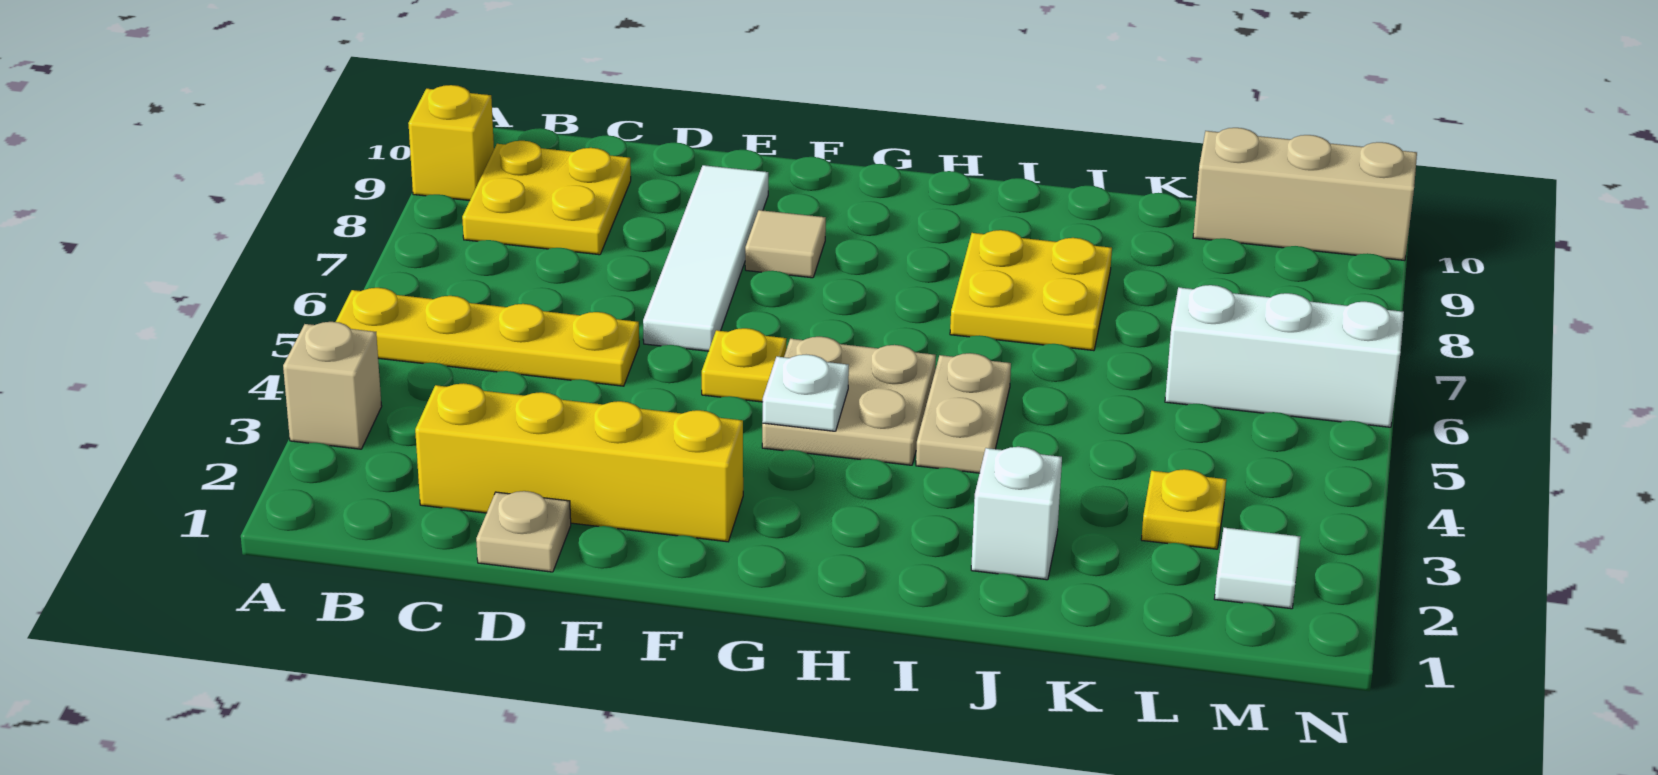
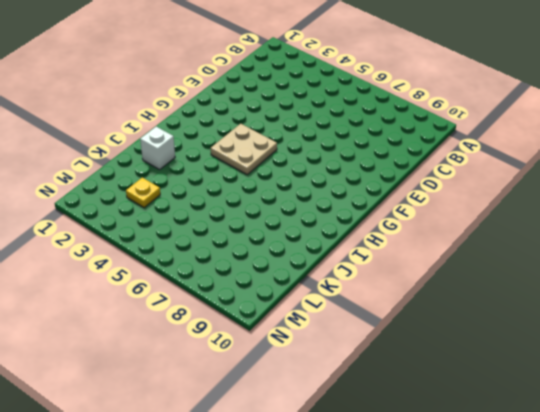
none -> tan 1x1 brick [283,322,382,449]
none -> yellow 1x4 plate [336,288,639,386]
none -> yellow 1x1 brick [408,85,494,201]

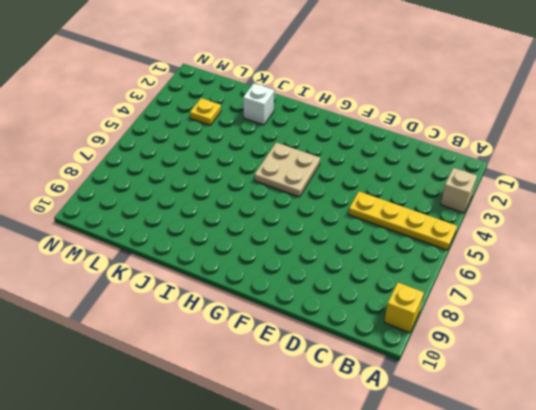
none -> yellow 2x2 plate [462,141,631,255]
none -> yellow 1x4 brick [415,383,743,542]
none -> tan 1x1 plate [476,491,571,572]

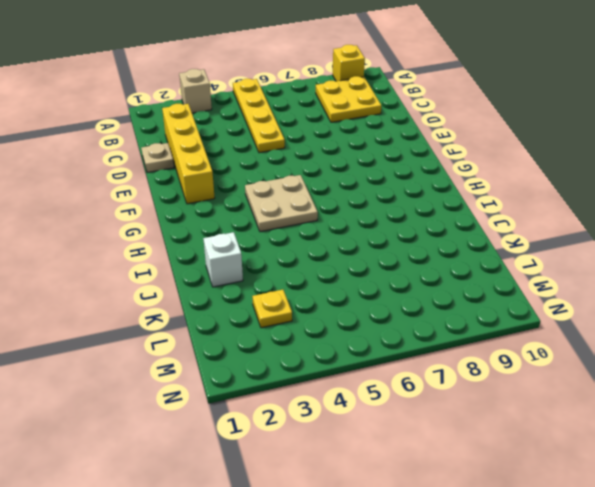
none -> white 1x4 tile [643,165,768,351]
none -> yellow 1x1 plate [702,328,786,402]
none -> tan 1x1 tile [745,210,826,278]

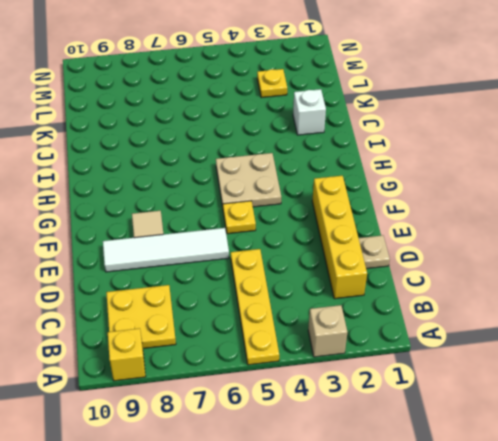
none -> tan 1x2 plate [916,353,1011,473]
none -> yellow 2x2 plate [950,230,1112,351]
none -> white 1x3 brick [1165,285,1404,427]

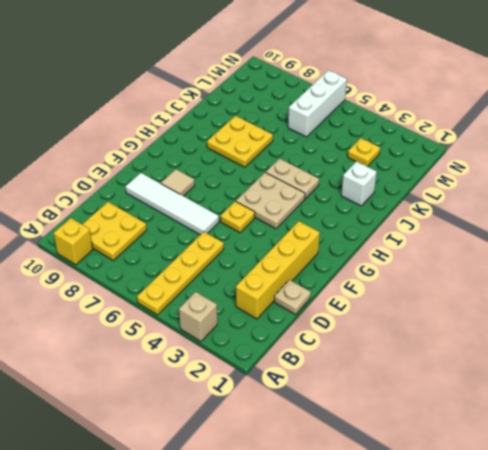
none -> tan 1x3 brick [1193,128,1417,261]
none -> white 1x1 tile [1215,528,1301,609]
none -> white 1x1 plate [762,355,849,431]

